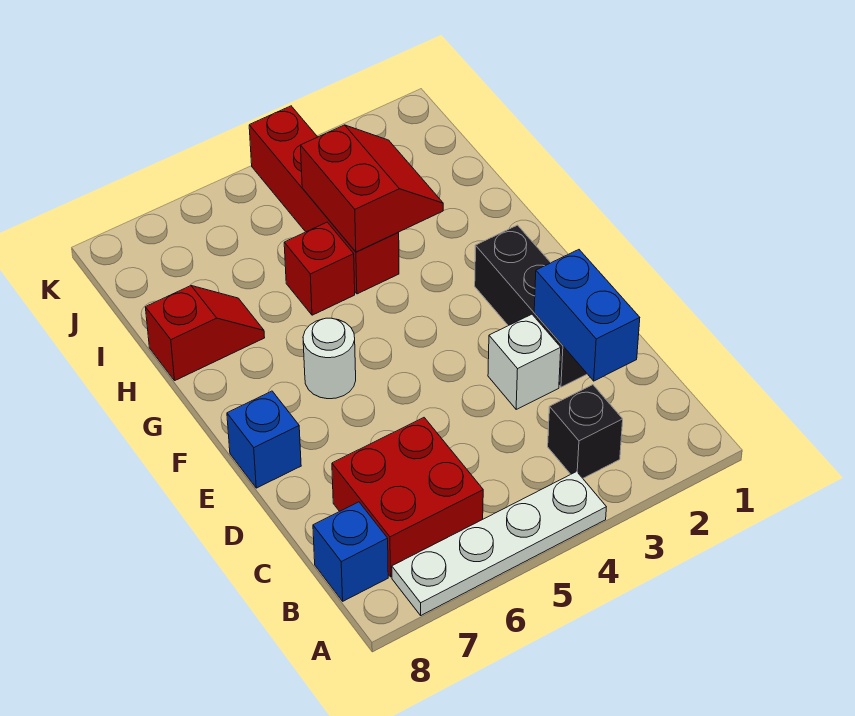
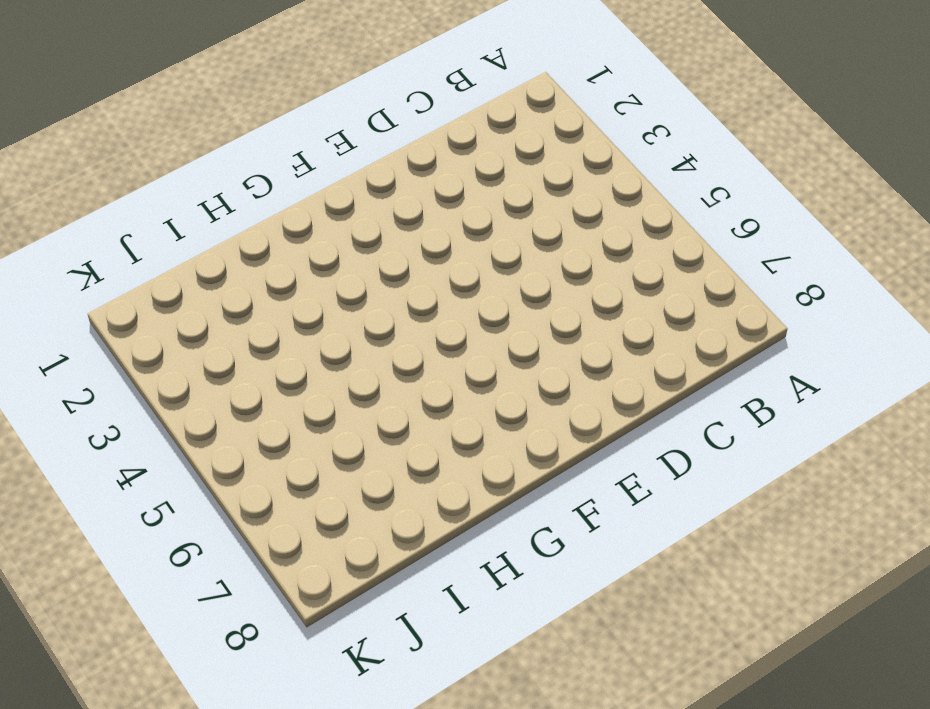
none -> white 1x4 plate [392,472,606,615]
none -> black 1x1 brick [548,385,623,478]
none -> red 2x2 brick [332,418,483,577]

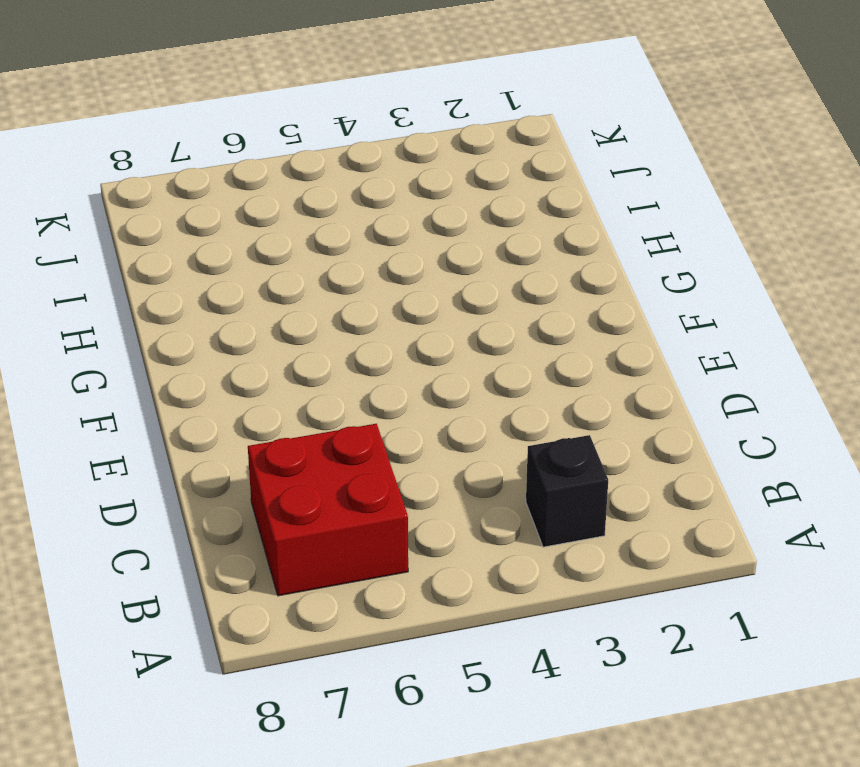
none -> white 1x4 plate [392,472,606,615]
none -> blue 1x1 brick [313,502,388,601]
none -> black 1x3 brick [475,225,587,387]

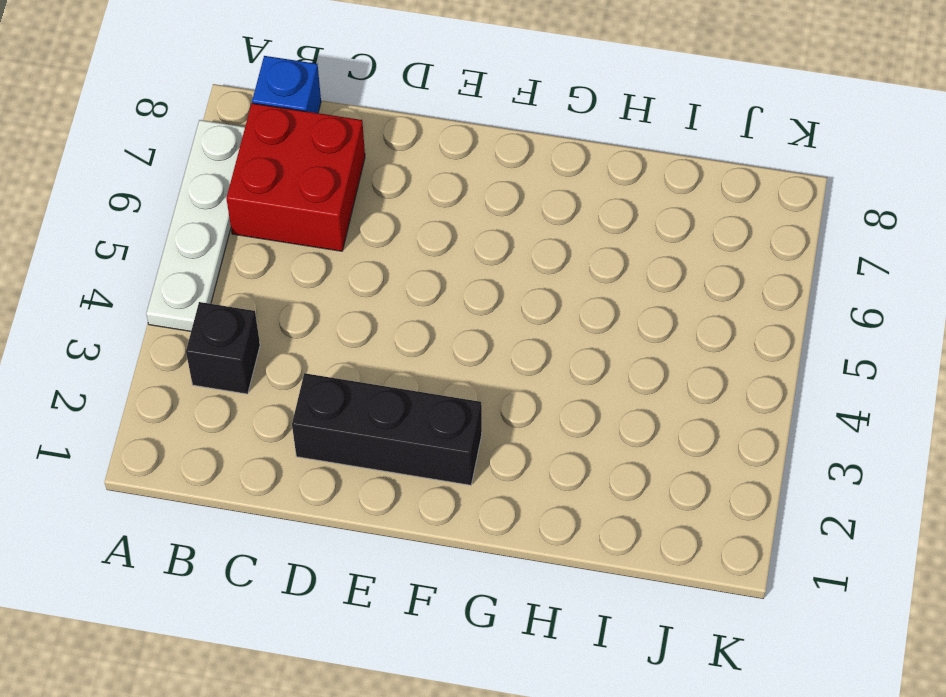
none -> white 1x1 brick [488,314,561,409]
none -> blue 1x1 brick [227,391,301,488]
none -> white 1x1 round brick [303,318,356,399]

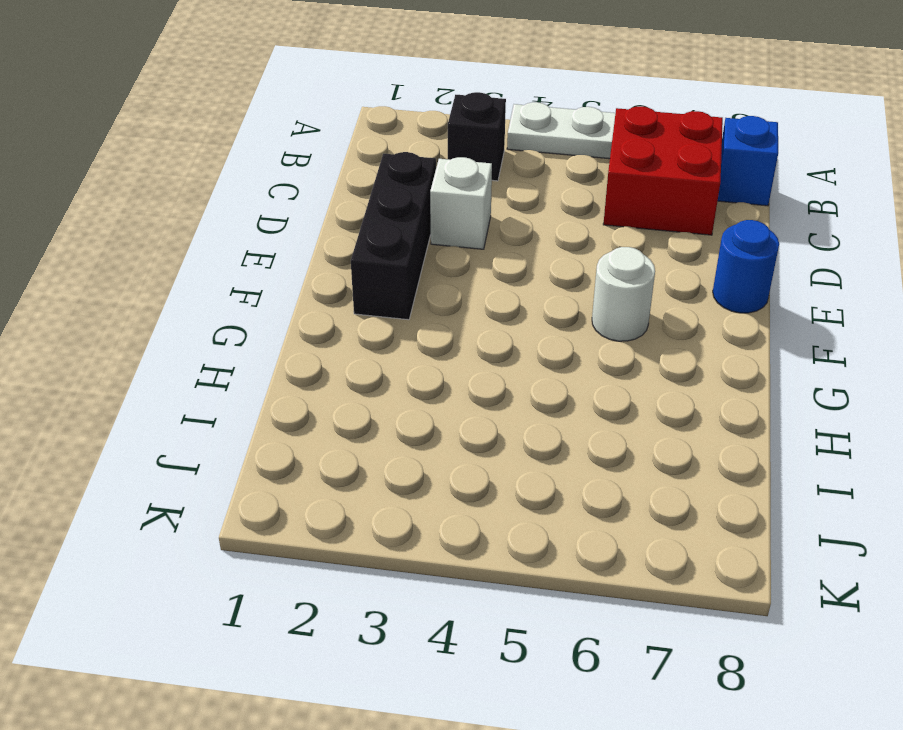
blue 1x1 round brick [713,220,779,313] -> blue 1x1 brick [227,391,301,488]
none -> red 1x4 brick [249,106,399,294]
none -> red 1x1 brick [284,222,355,315]
none -> red 1x2 slope [145,286,265,380]

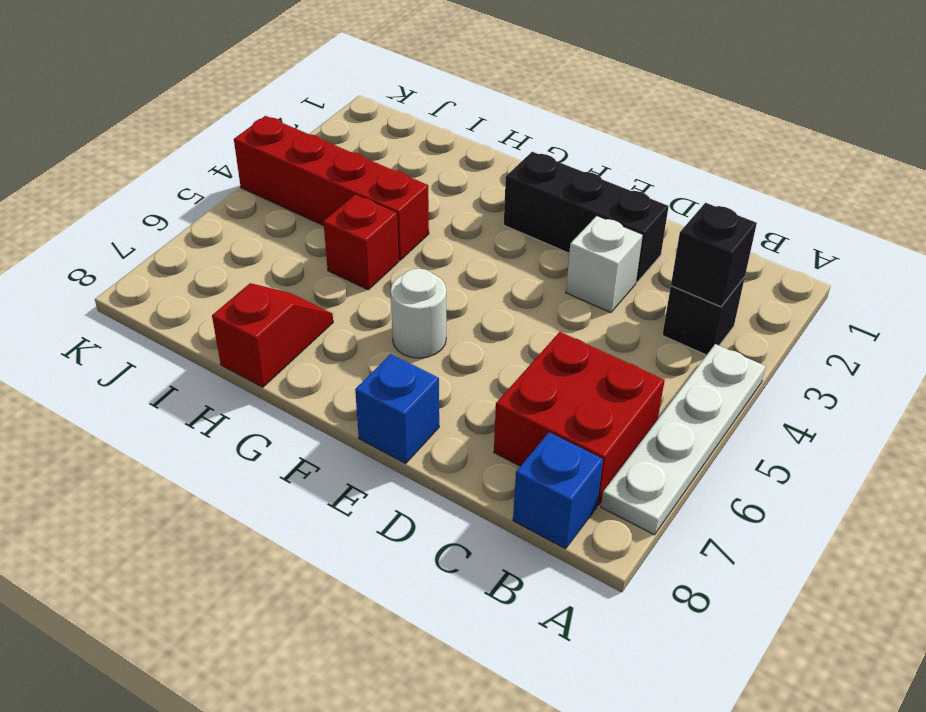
black 1x1 brick [671,203,757,307] -> none
none -> blue 1x2 brick [534,250,640,381]
none -> red 2x2 slope [300,125,443,252]

